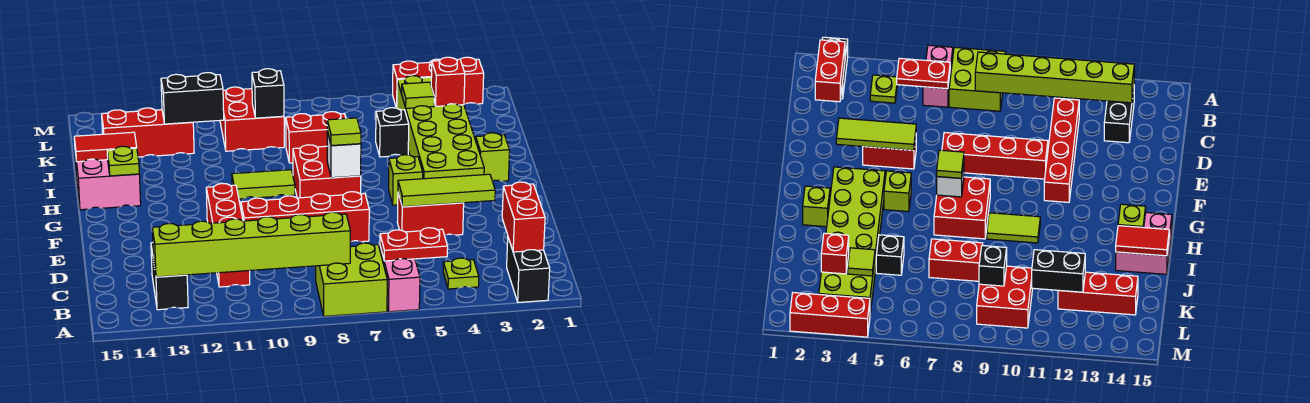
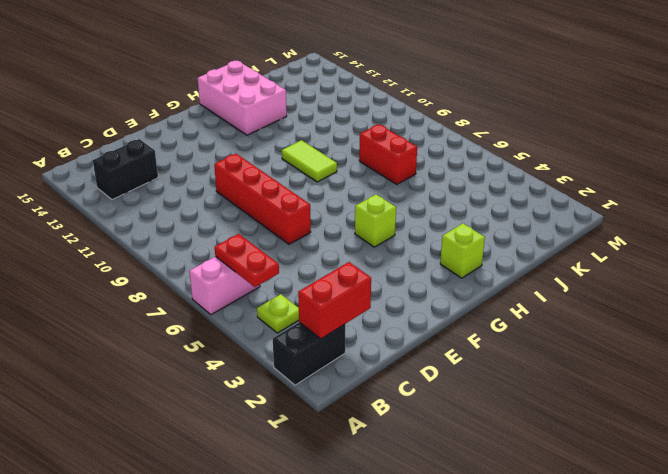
pink 2x3 brick [198,61,287,135] -> pink 2x2 brick [75,153,141,210]
none -> lime 2x2 brick [316,243,387,316]
none -> red 1x4 brick [206,184,250,287]
none -> red 1x2 brick [397,193,464,235]
none -> lime 2x6 brick [397,76,484,179]

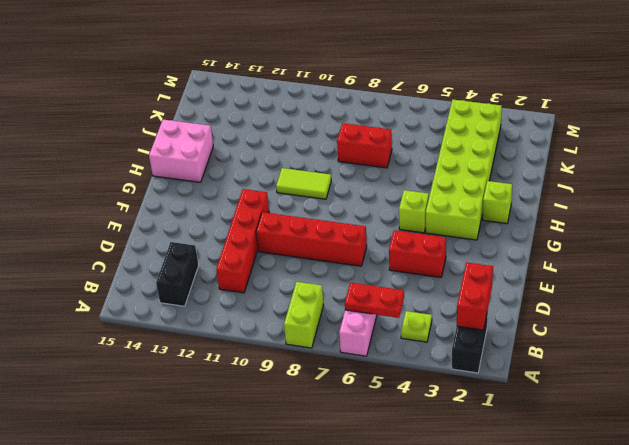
lime 1x2 brick [284,282,324,348] -> lime 2x2 brick [316,243,387,316]
none -> red 2x2 brick [293,145,361,198]
none -> black 1x1 brick [376,108,409,157]
none -> red 2x2 brick [220,87,284,151]
none -> red 1x3 brick [102,108,194,157]

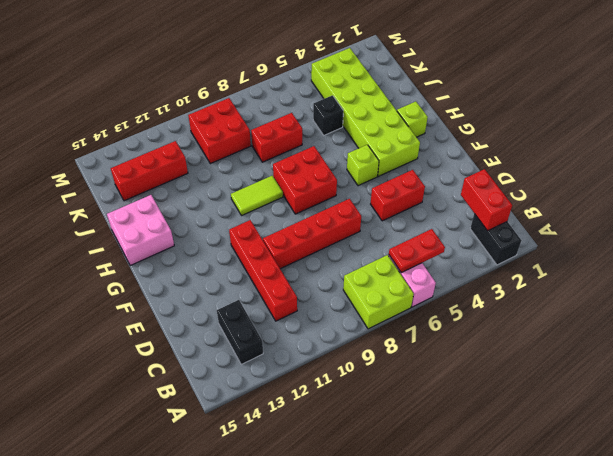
none -> lime 1x1 plate [443,258,479,289]
none -> red 1x3 brick [393,57,484,108]
none -> lime 1x6 brick [152,212,350,277]
none -> lime 1x3 tile [398,174,495,207]

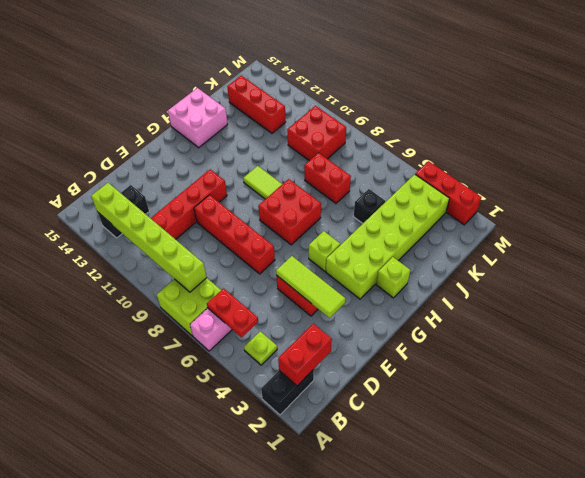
none -> white 1x1 brick [327,131,361,178]
none -> lime 1x1 plate [107,146,139,176]
none -> red 1x2 tile [74,132,137,162]
none -> red 1x1 brick [431,57,465,106]

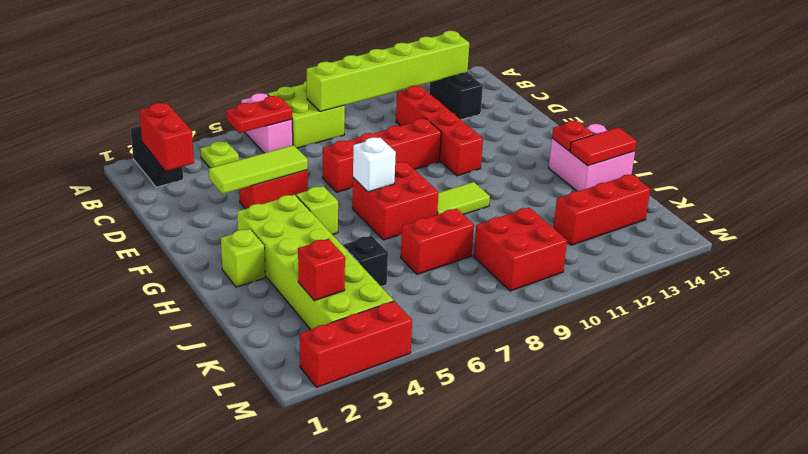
red 1x1 plate [552,121,594,151] -> lime 1x1 plate [107,146,139,176]
none -> lime 1x1 tile [402,82,434,108]
none -> black 1x1 brick [252,69,284,118]
none -> black 1x2 brick [161,73,224,124]
none -> lime 1x1 tile [327,118,361,146]

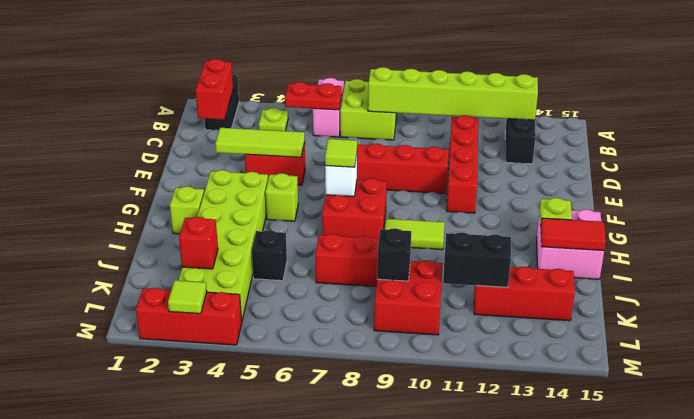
lime 1x1 tile [168,280,207,314] -> lime 1x1 tile moved to [402,82,434,108]

